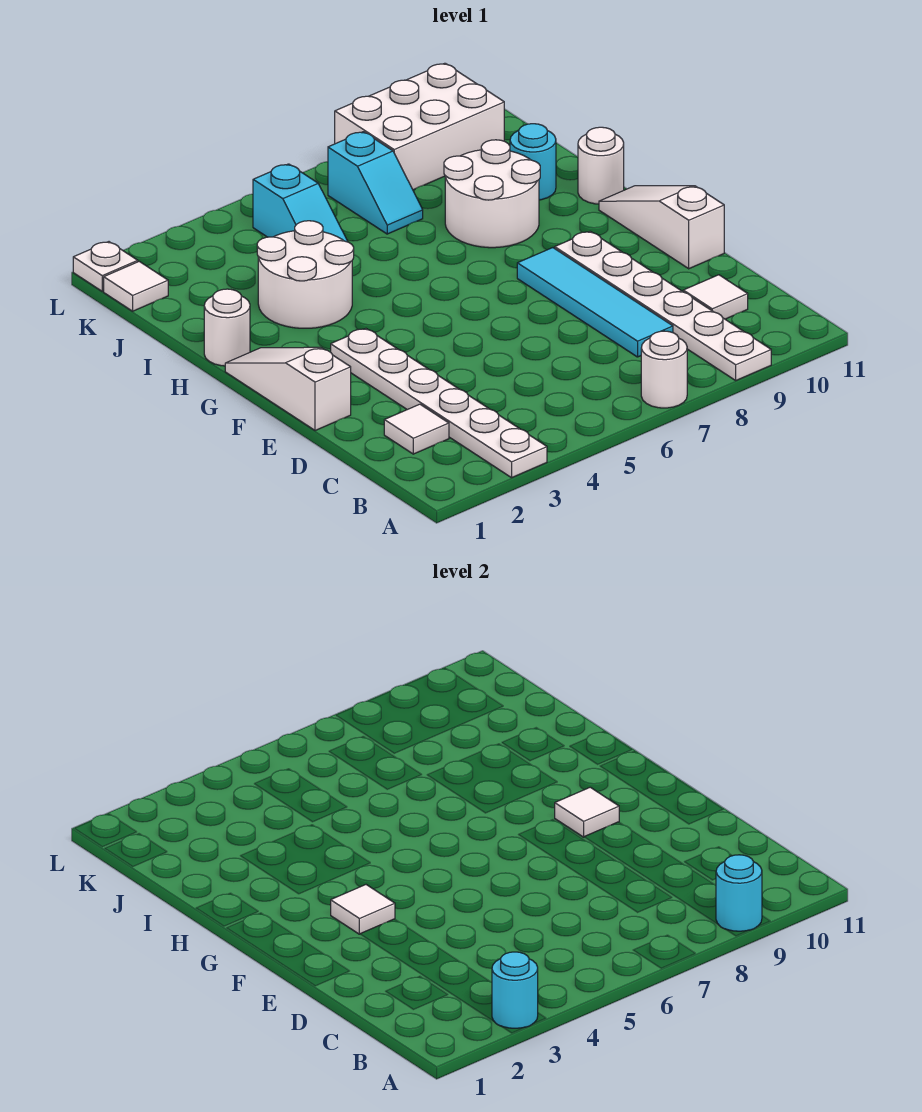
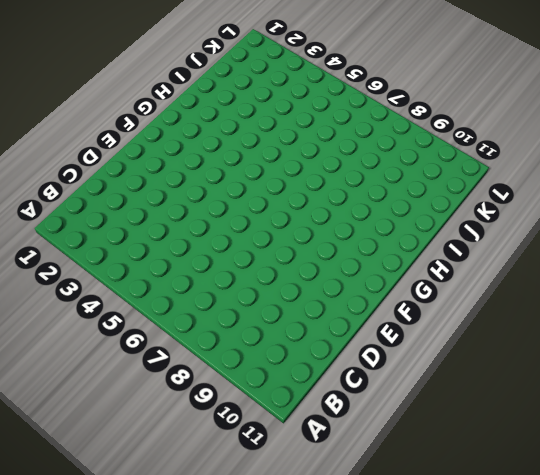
none -> white 1x6 plate [331,329,547,478]
none -> white 1x1 round brick [641,331,687,408]
none -> white 1x6 plate [555,231,771,380]

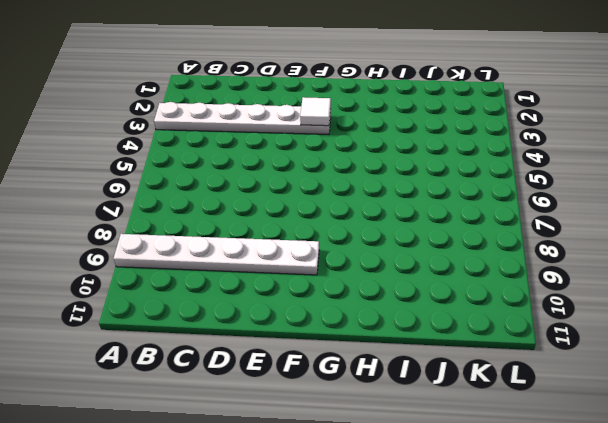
none -> white 1x1 round brick [641,331,687,408]
none -> white 1x1 tile [384,404,449,454]
none -> cyan 1x4 tile [517,248,673,357]

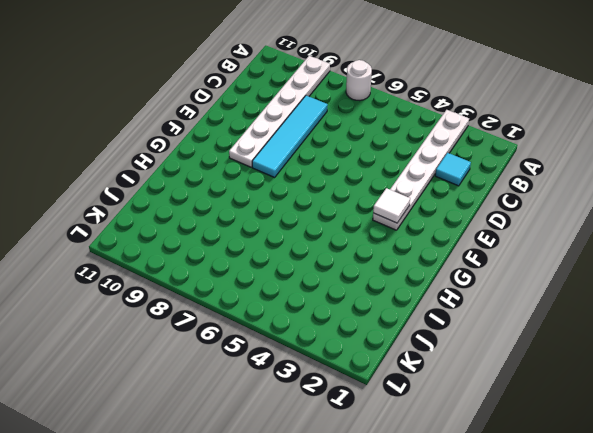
cyan 1x1 tile [435,153,471,186] -> white 1x1 tile [384,404,449,454]
none -> white 1x1 tile [683,275,748,319]
none -> white 1x3 slope [225,347,351,431]
none -> white 1x3 slope [599,186,724,269]

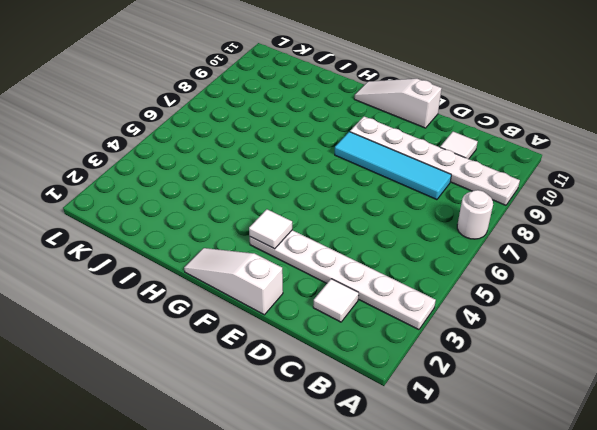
none -> white 1x1 round brick [204,289,250,366]
none -> white 2x2 round brick [257,221,354,328]
none -> white 2x2 round brick [444,140,540,248]

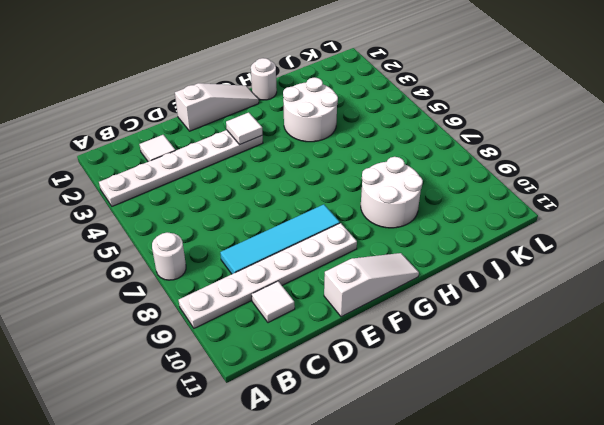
none -> white 1x1 round brick [578,127,624,204]
none -> cyan 1x1 round brick [510,124,556,200]
none -> cyan 1x2 slope [253,164,348,242]

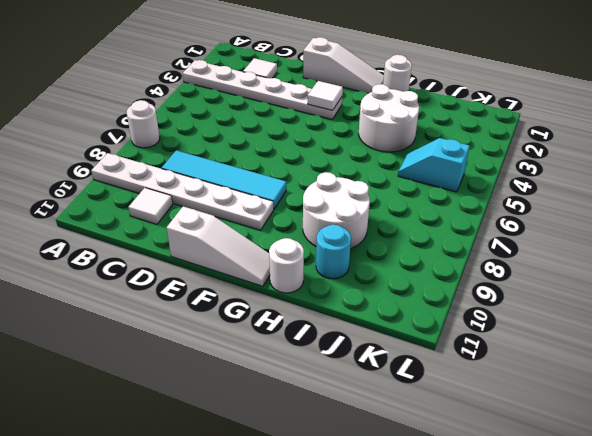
none -> cyan 1x2 slope [328,132,423,234]
none -> white 1x1 tile [104,261,168,311]
none -> white 2x3 brick [335,63,504,190]

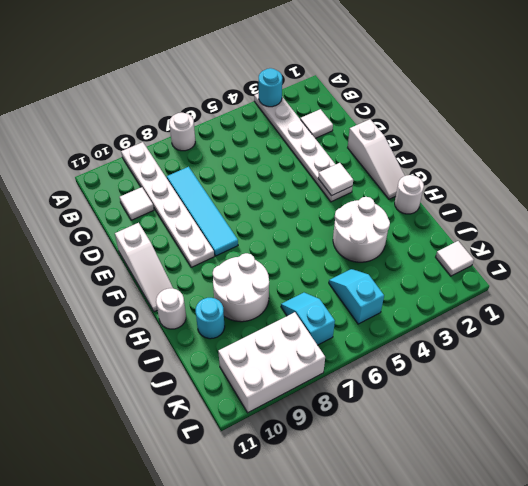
none -> white 1x1 plate [73,242,138,291]
none -> cyan 1x1 round brick [716,855,762,931]
none -> white 1x1 tile [555,787,619,837]

